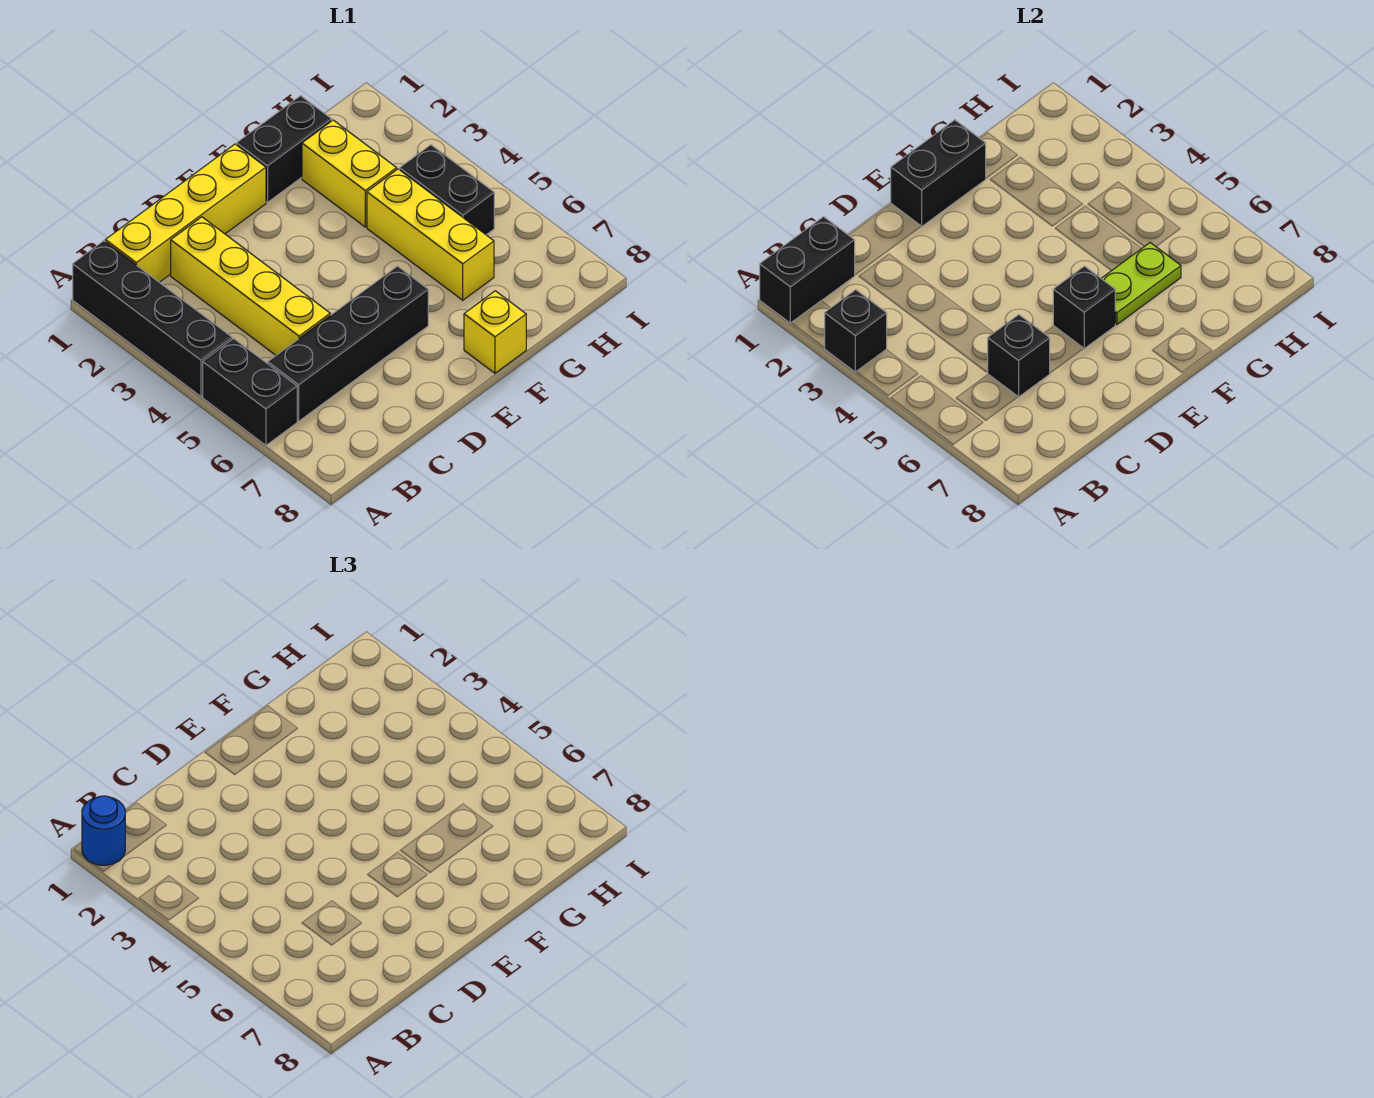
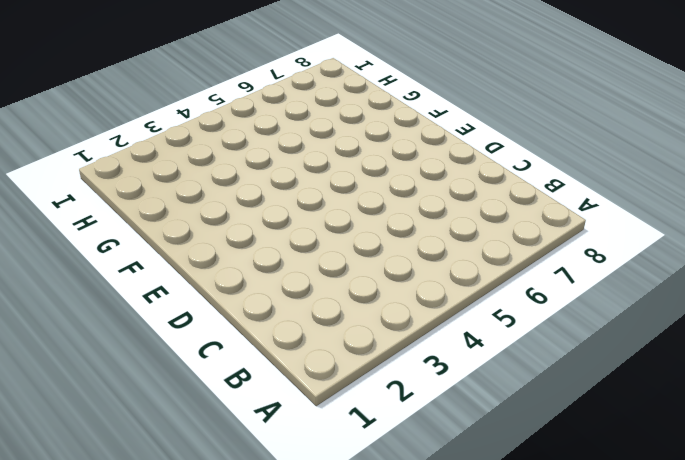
none -> black 1x4 brick [73,241,232,397]
none -> black 1x2 brick [203,339,297,445]
none -> yellow 1x4 brick [105,144,266,282]

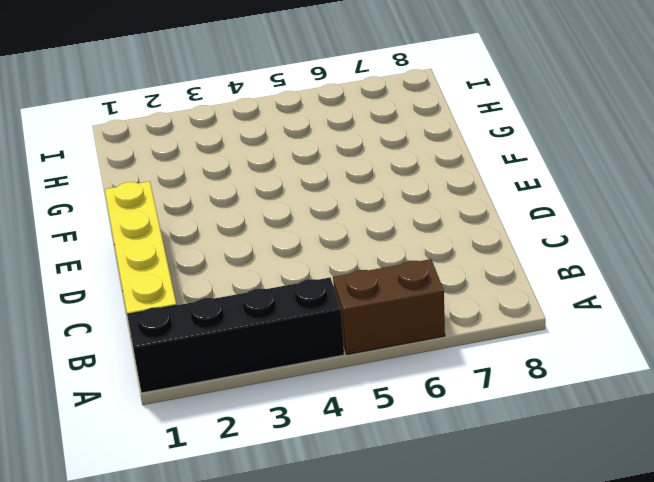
brown 1x2 brick [333,259,445,354] -> black 1x2 brick [203,339,297,445]
none -> black 1x4 brick [268,266,428,421]
none -> yellow 1x4 brick [171,217,330,355]
none -> black 1x2 brick [237,96,332,202]

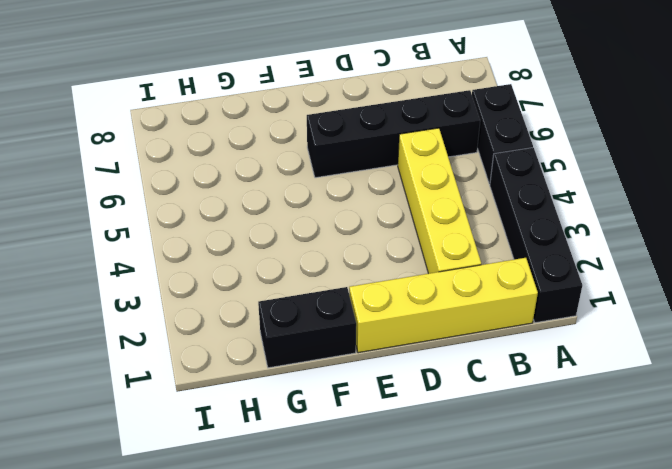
none -> yellow 1x1 brick [464,291,526,373]
none -> yellow 1x2 brick [302,120,397,227]
none -> yellow 1x3 brick [367,169,494,300]

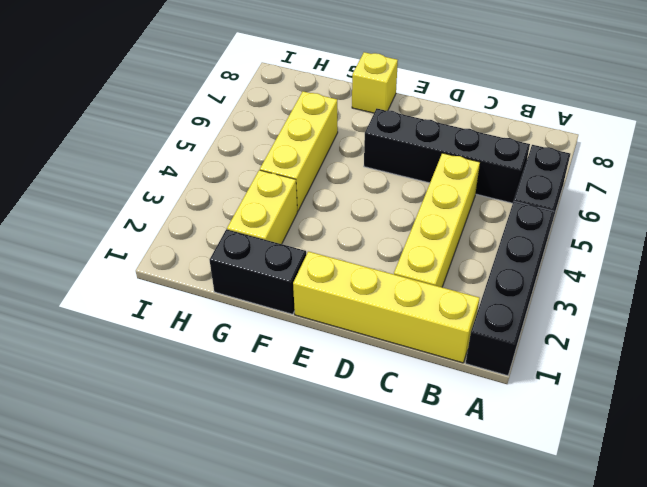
none -> black 1x2 brick [400,145,494,235]
none -> black 1x2 brick [760,217,855,323]
none -> black 1x1 brick [825,290,887,372]

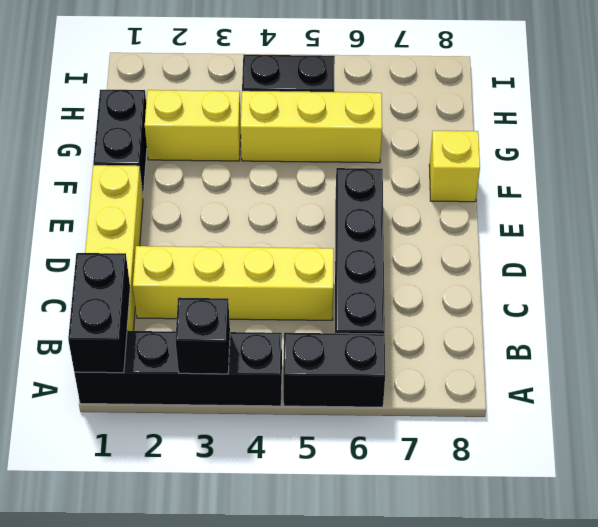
none -> black 1x1 brick [988,315,1050,397]
none -> black 1x2 brick [891,120,986,226]
none -> black 1x1 brick [1053,266,1115,349]

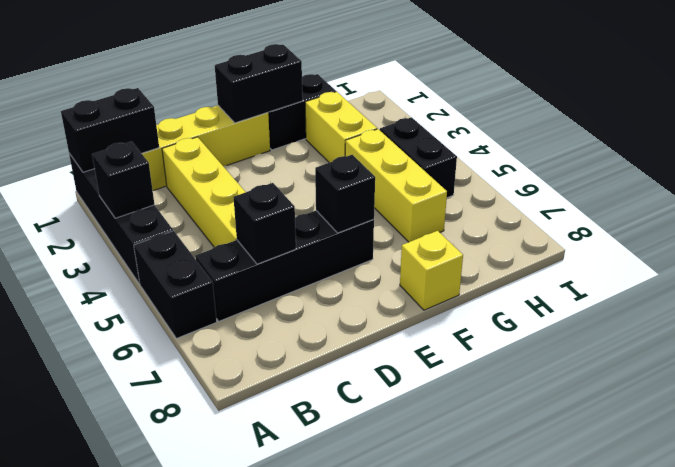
none -> lime 1x2 plate [1101,243,1181,324]
none -> blue 1x1 round brick [82,796,125,865]

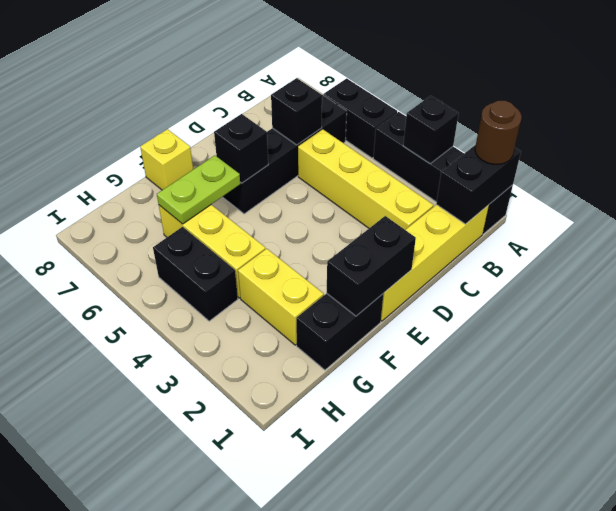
brown 1x1 round brick [475,101,522,164] -> blue 1x1 round brick [82,796,125,865]

